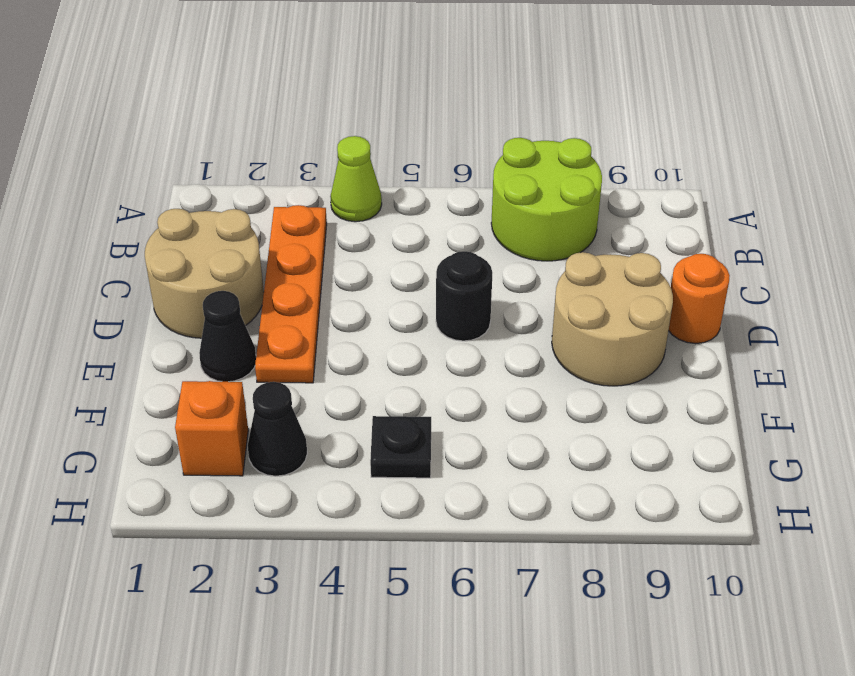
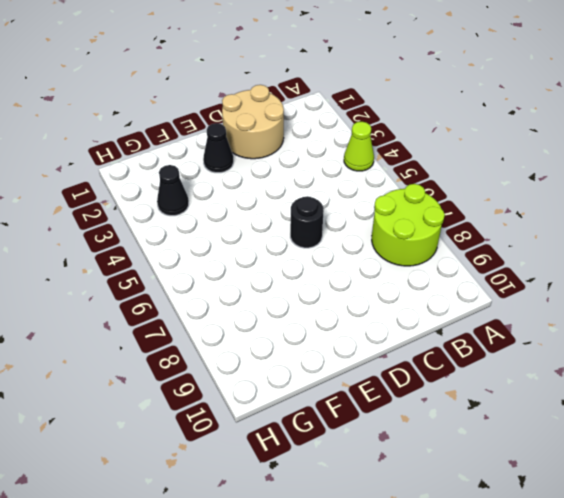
none -> orange 1x4 plate [255,205,327,383]
none -> tan 2x2 round brick [552,252,673,386]

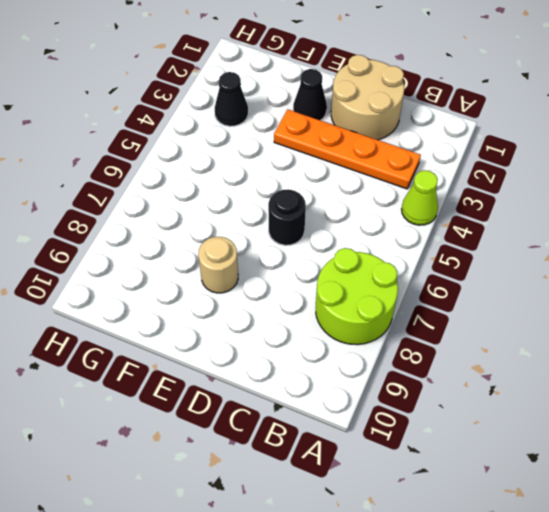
tan 1x1 round brick [199,237,238,293] -> tan 2x2 round brick [552,252,673,386]
none -> orange 1x1 round brick [669,254,730,344]
none -> orange 1x1 brick [175,381,248,476]

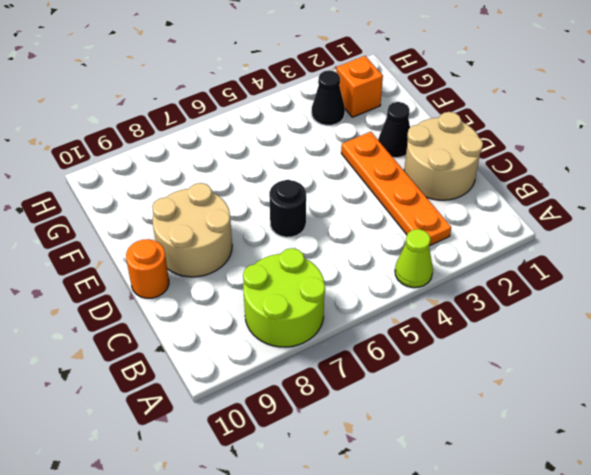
none -> black 1x1 plate [370,416,431,478]

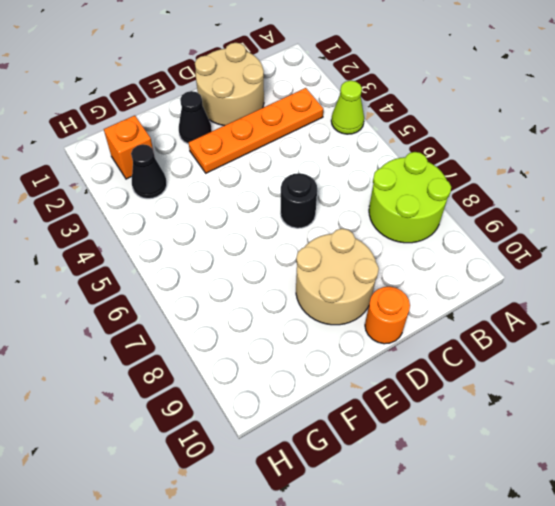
none -> black 1x1 plate [370,416,431,478]

